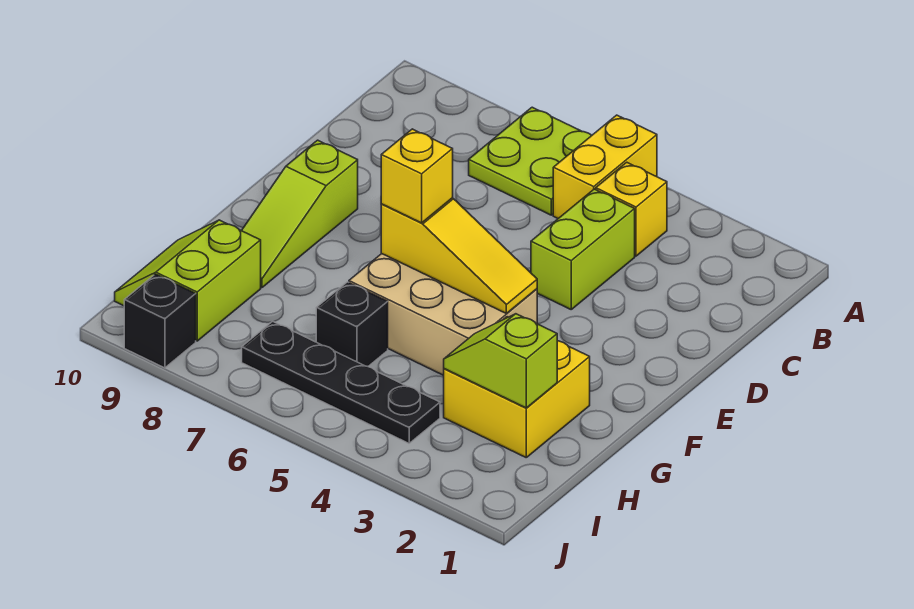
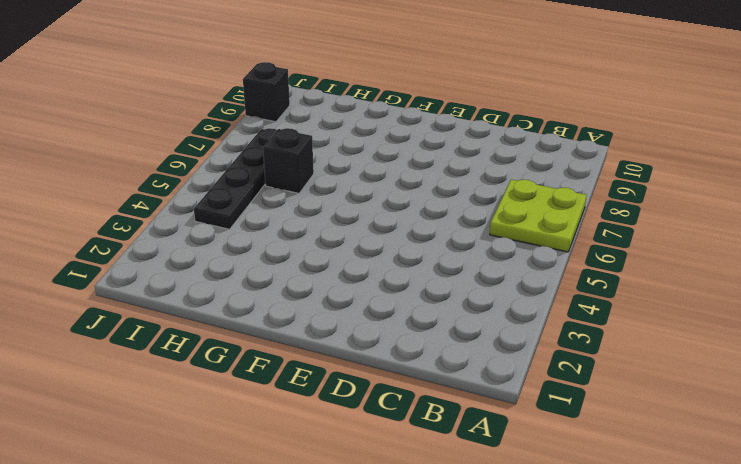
none -> yellow 1x2 brick [553,115,657,218]
none -> yellow 1x1 brick [596,162,667,256]
none -> lime 1x2 brick [531,189,635,309]

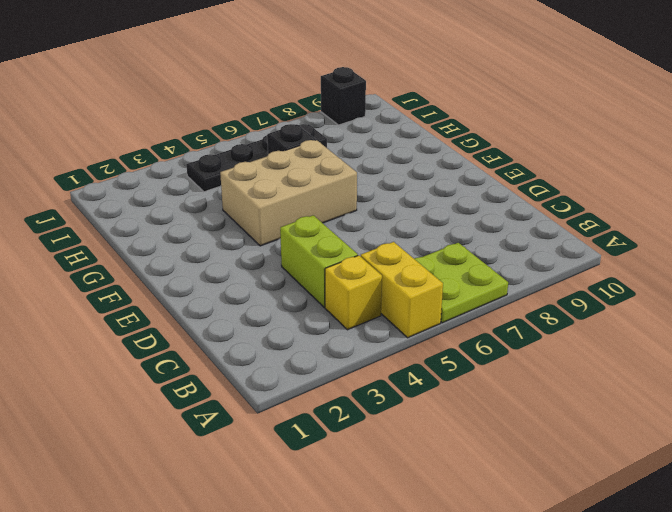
none -> lime 1x3 slope [242,140,358,288]
none -> yellow 2x2 brick [444,317,590,457]
none -> lime 2x2 slope [115,220,261,341]

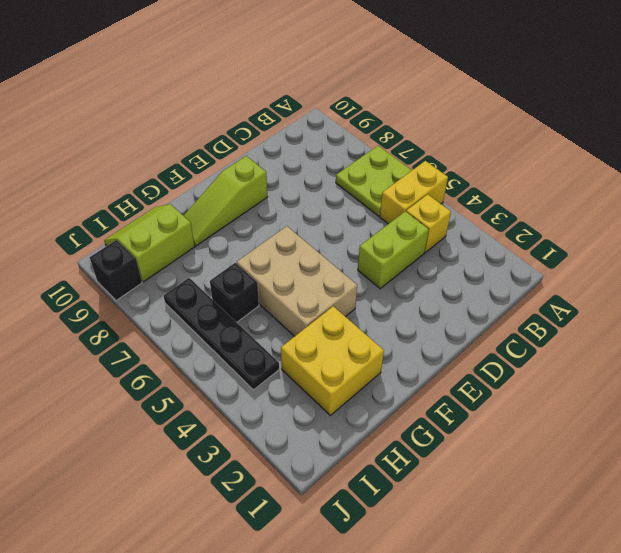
none -> yellow 1x3 slope [381,198,537,313]
none -> lime 1x2 slope [444,314,557,408]
none -> yellow 1x1 brick [381,129,453,223]

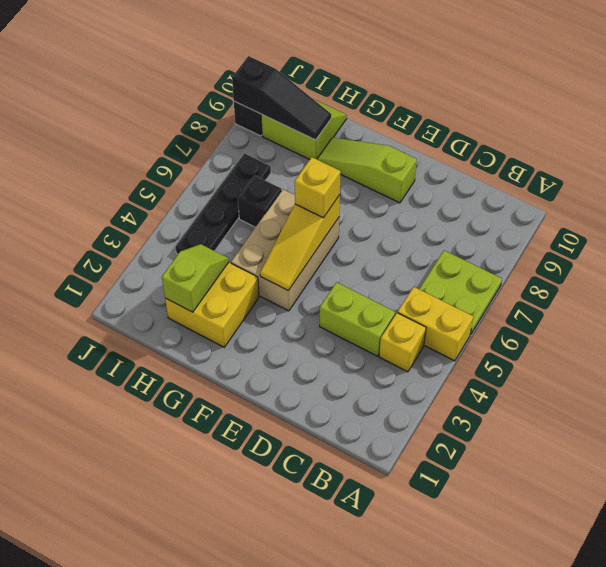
black 1x3 slope [232,56,331,140] -> none

